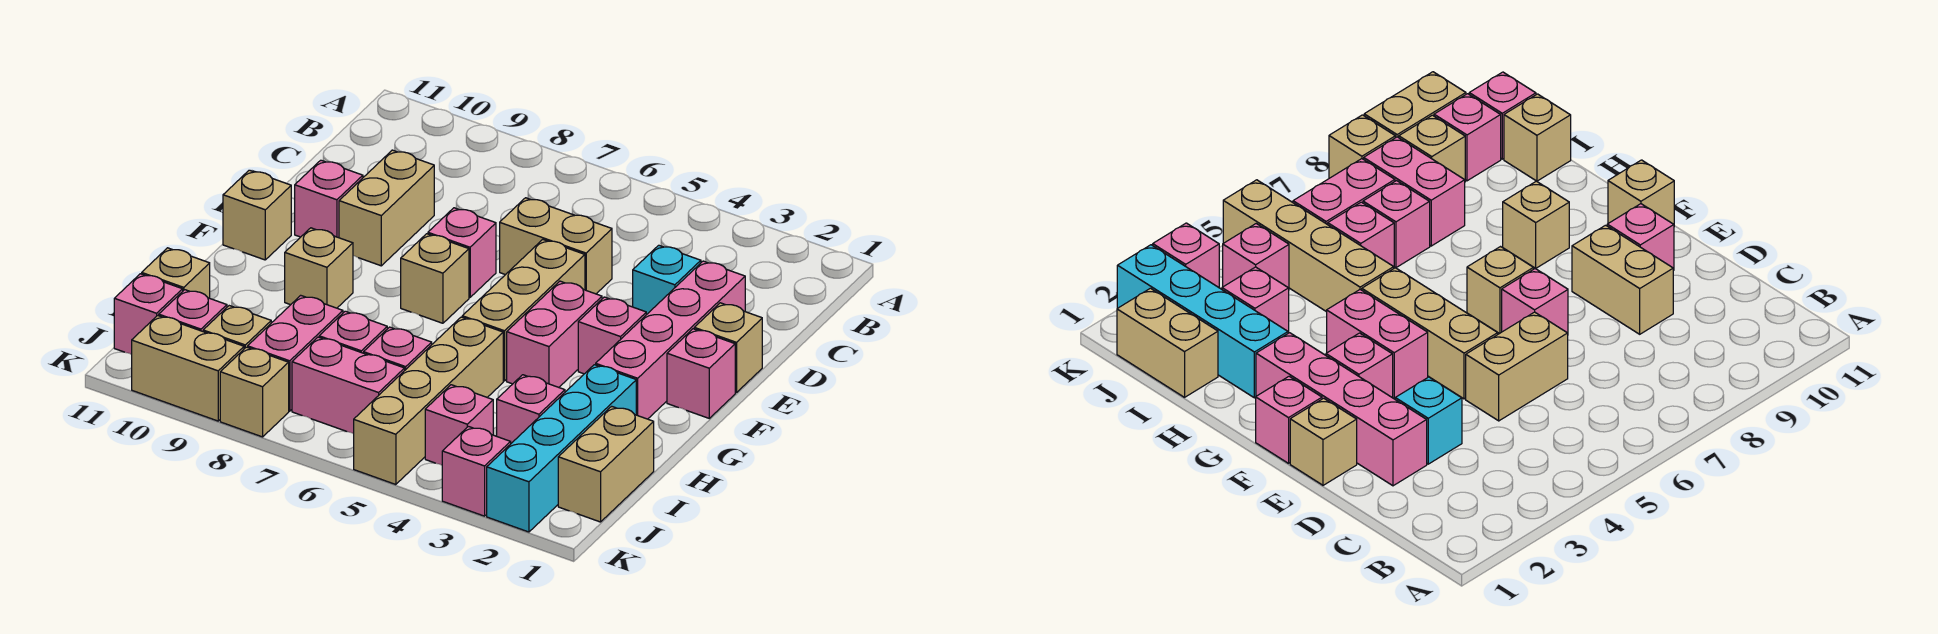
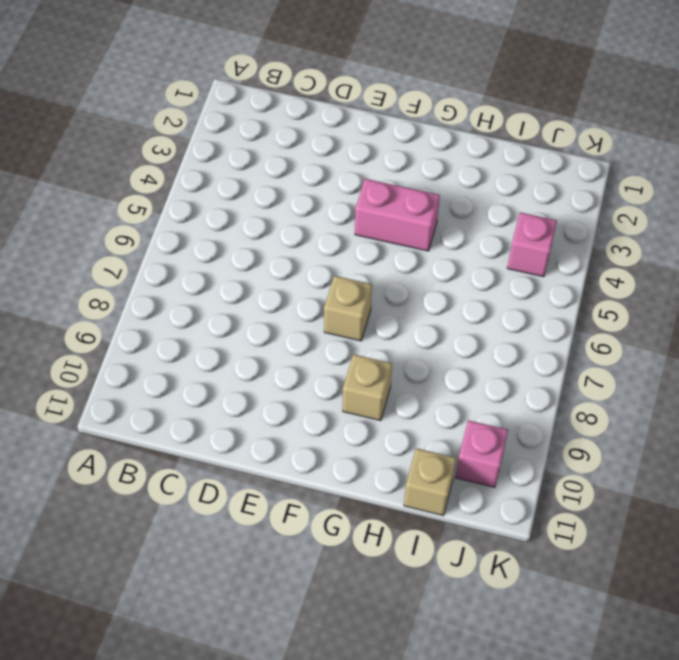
none -> pink 1x4 brick [596,261,745,419]
none -> cyan 1x1 brick [633,245,701,315]
none -> tan 1x2 brick [500,198,612,294]
none -> tan 1x2 brick [339,150,434,266]

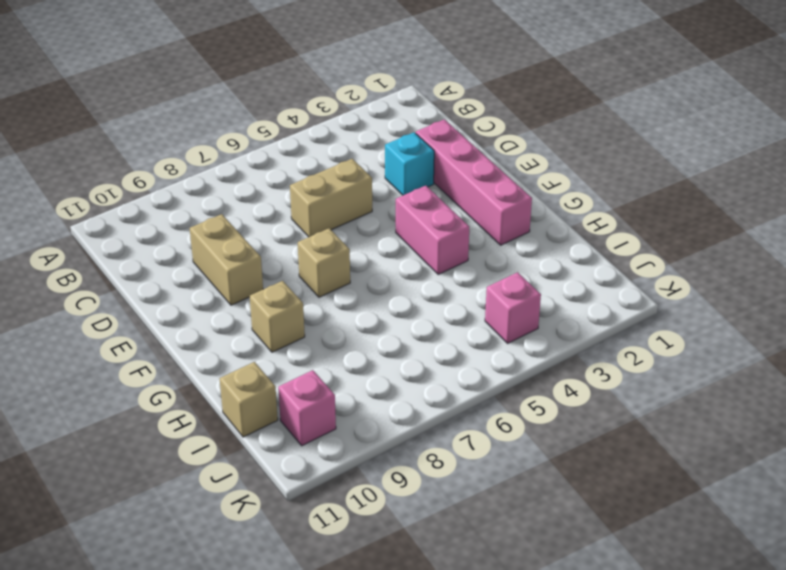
none -> tan 1x1 brick [694,303,762,393]
none -> tan 1x3 brick [462,239,585,381]
none -> pink 1x1 brick [428,208,496,297]
none -> pink 1x1 brick [295,160,363,238]

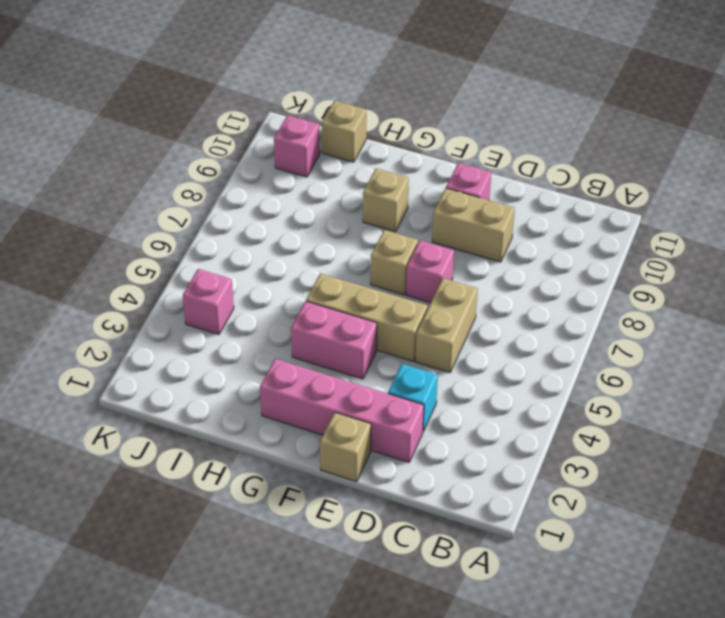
none -> pink 1x1 brick [667,329,735,418]
none -> pink 1x1 brick [578,297,646,374]
none -> tan 1x1 brick [223,170,291,260]
none -> cyan 1x4 brick [487,365,636,532]

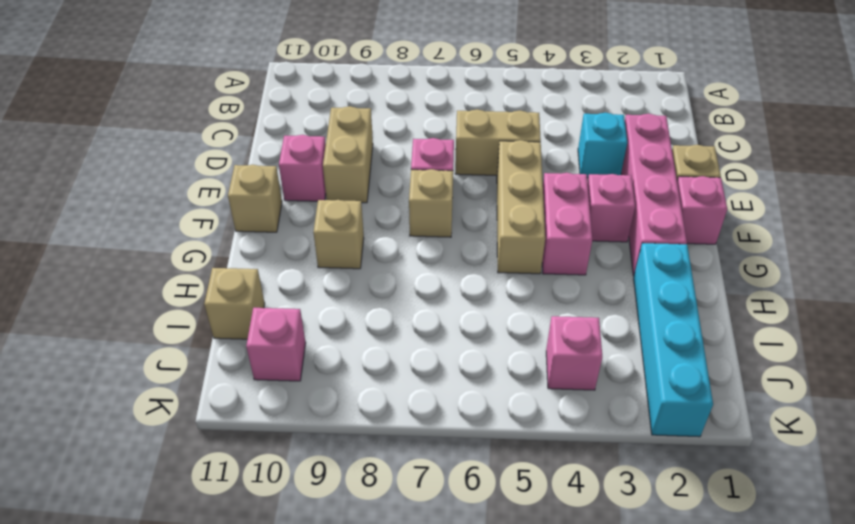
none -> tan 1x4 brick [354,317,503,485]
none -> tan 1x2 brick [558,406,654,522]
none -> pink 1x1 brick [497,375,565,443]
none -> pink 1x1 brick [364,327,432,370]

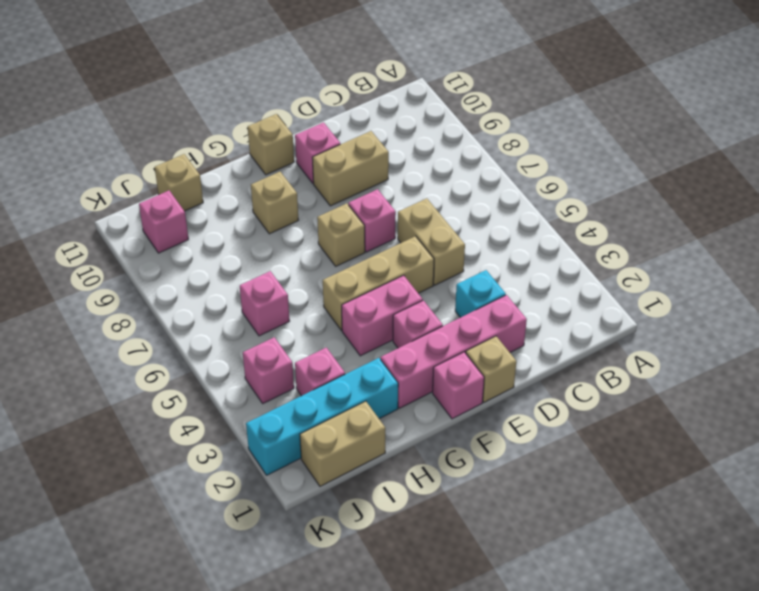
none -> tan 1x4 brick [354,317,503,485]
none -> pink 1x1 brick [319,311,387,353]
none -> pink 1x2 brick [248,295,343,411]
none -> pink 1x2 brick [292,337,405,434]

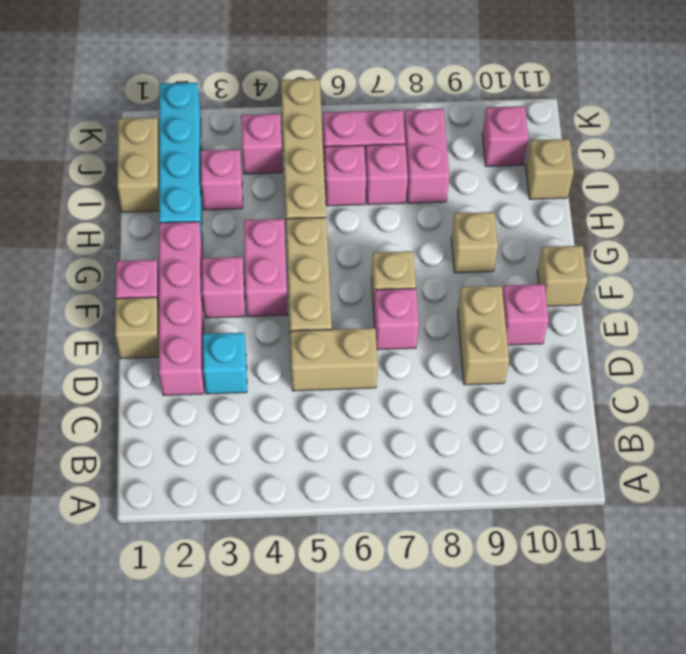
none -> tan 1x1 brick [203,306,271,349]
none -> pink 1x1 brick [114,274,183,355]
none -> pink 1x1 brick [442,426,511,516]
none -> tan 1x1 brick [220,347,289,437]

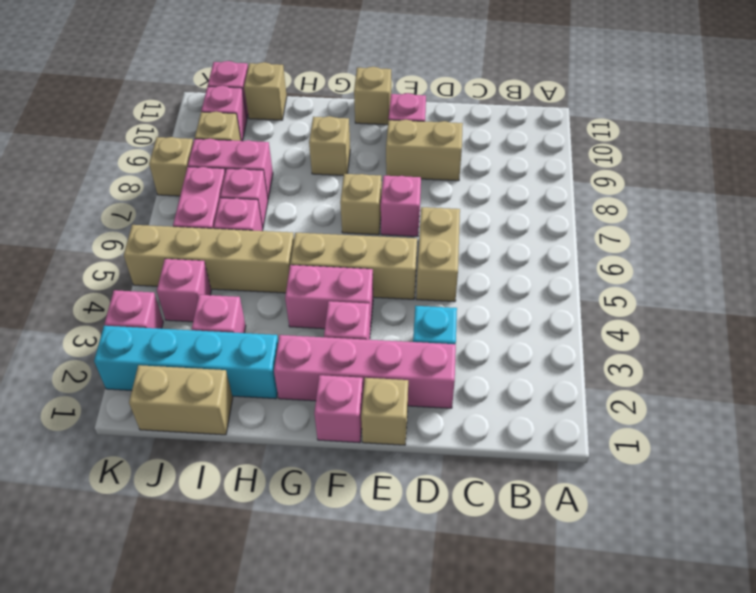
none -> tan 1x2 brick [132,316,244,421]

